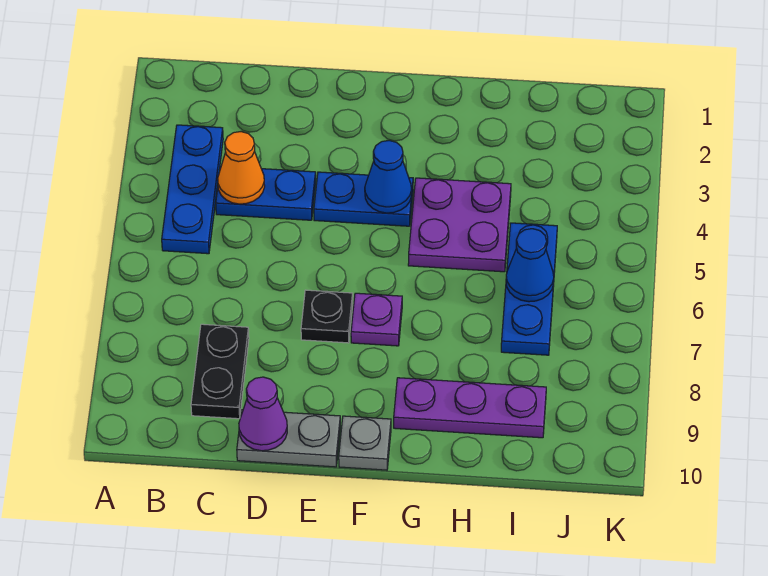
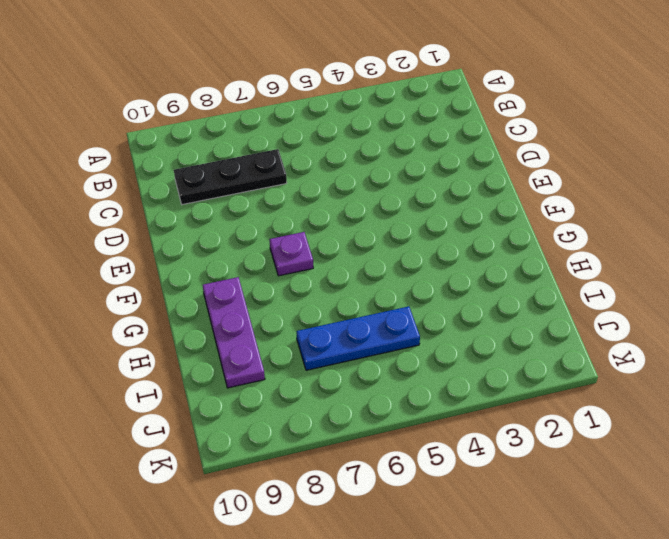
black 1x3 plate [174,149,287,205] -> black 1x2 plate [191,324,249,419]
none -> blue 1x3 plate [162,125,223,254]
none -> blue 1x2 plate [216,166,316,220]
none -> grey 1x2 plate [237,410,340,467]

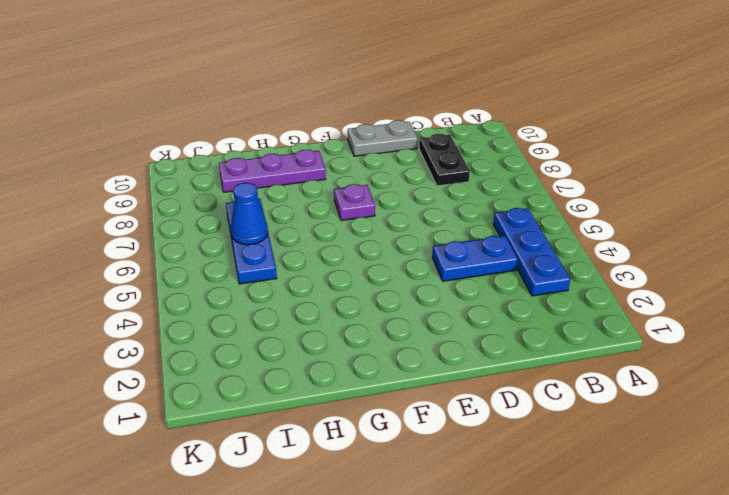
none -> blue 1x2 plate [314,172,413,226]
none -> black 1x1 plate [301,290,353,343]
none -> grey 1x1 plate [339,416,391,470]

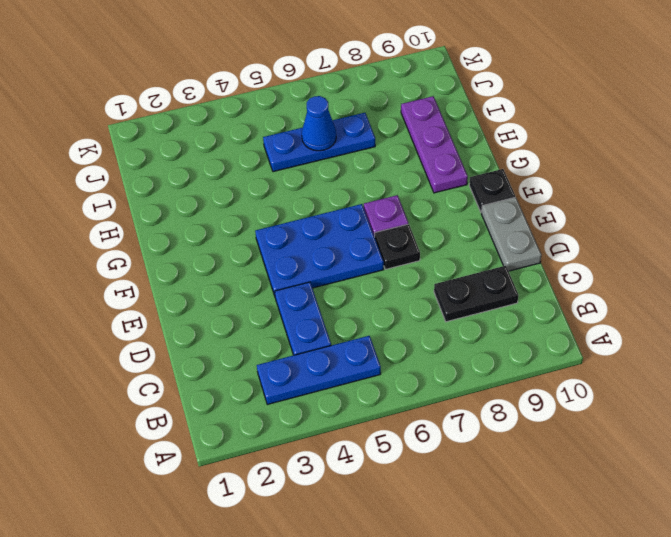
blue 2x3 plate [255,204,384,296] -> blue 1x2 plate [314,172,413,226]
black 1x1 plate [469,169,515,213] -> grey 1x1 plate [339,416,391,470]
none -> purple 2x2 plate [408,178,511,272]
none -> orange 1x1 cone [218,132,265,204]
none -> purple 1x1 cone [239,377,287,451]

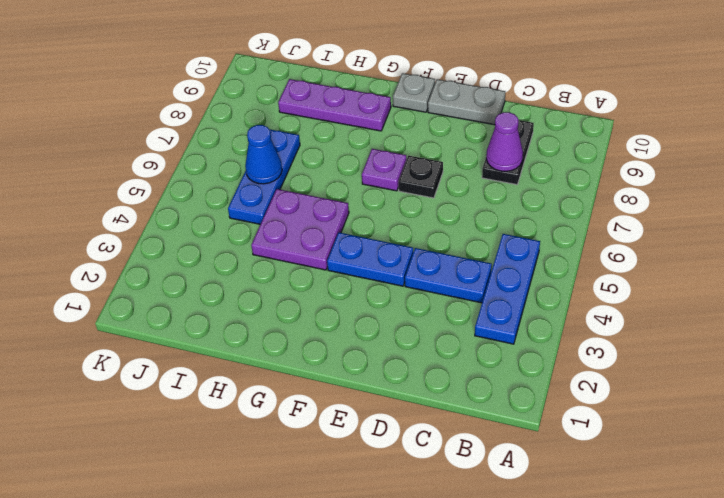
purple 1x1 cone [486,112,523,171] -> purple 1x1 cone moved to [239,377,287,451]
none -> orange 1x1 cone [218,132,265,204]
none -> blue 1x1 cone [365,140,412,213]

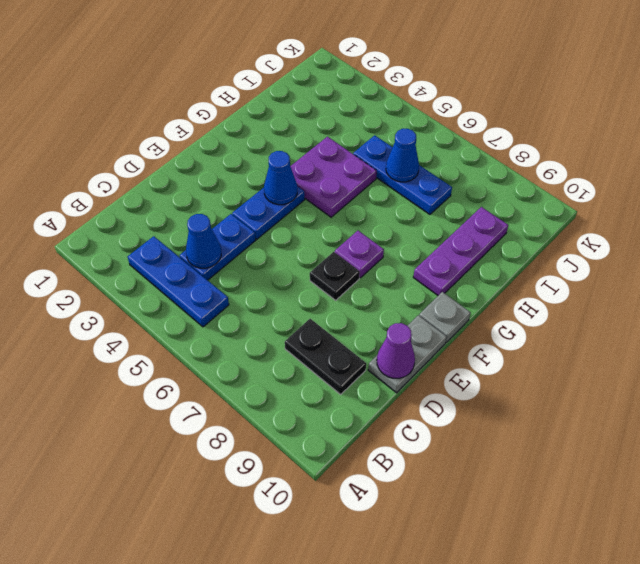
blue 1x1 cone [186,214,221,268] -> orange 1x1 cone [218,132,265,204]

